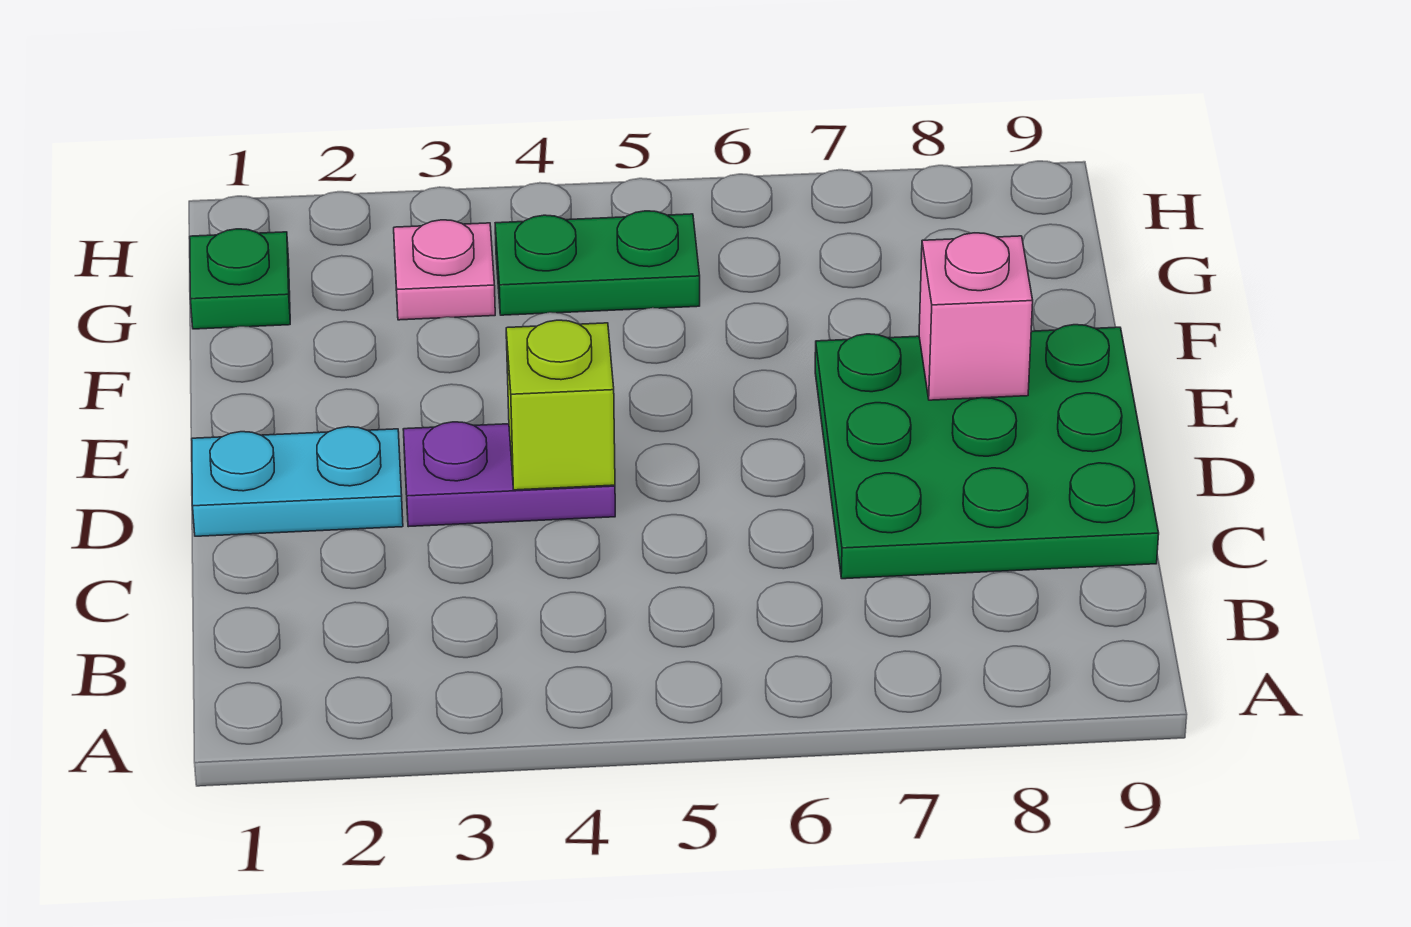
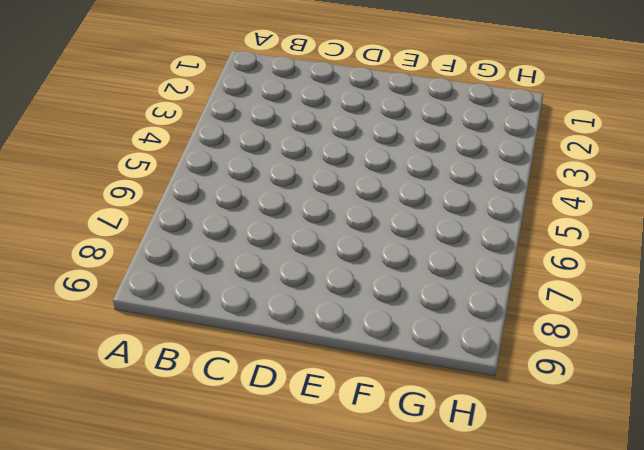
none -> green 3x3 plate [815,325,1159,579]
none -> cyan 1x2 plate [192,427,403,536]

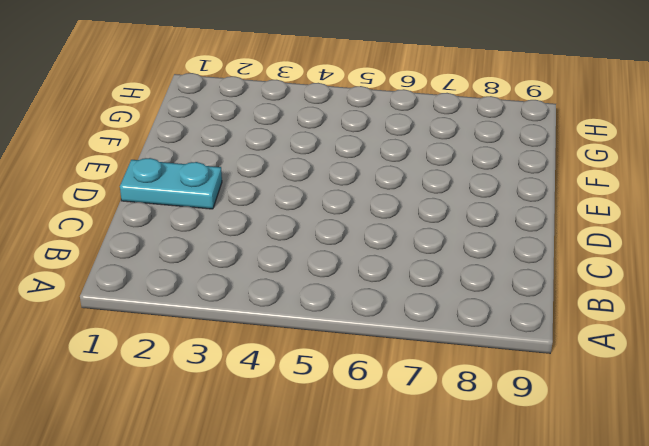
none -> green 3x3 plate [815,325,1159,579]
none -> purple 1x2 plate [403,422,615,527]

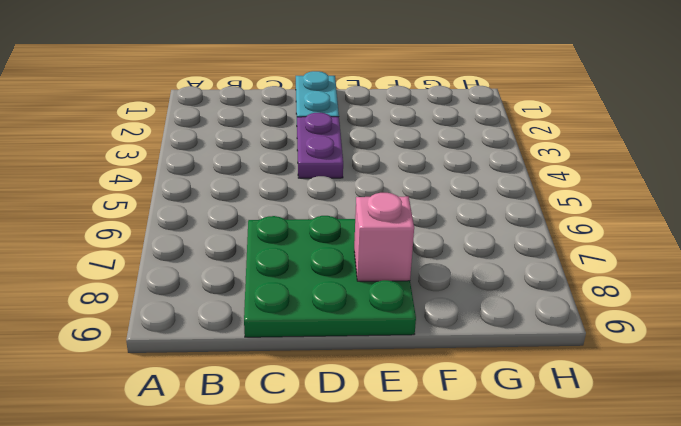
none -> green 1x1 plate [190,229,290,329]
none -> pink 1x1 plate [394,220,495,320]

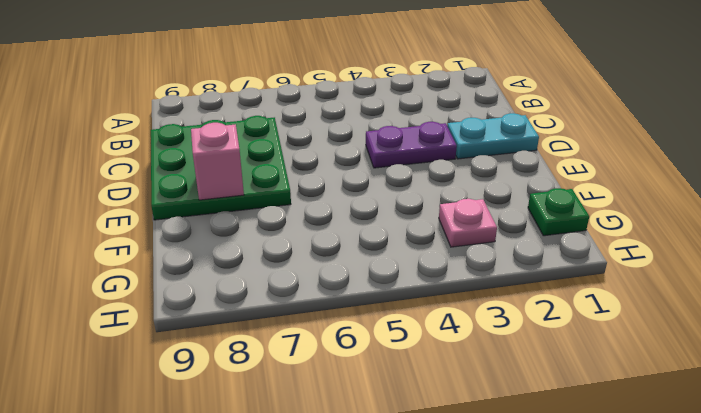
none -> green 1x2 plate [495,211,700,315]
none -> lime 1x1 brick [506,320,615,490]

